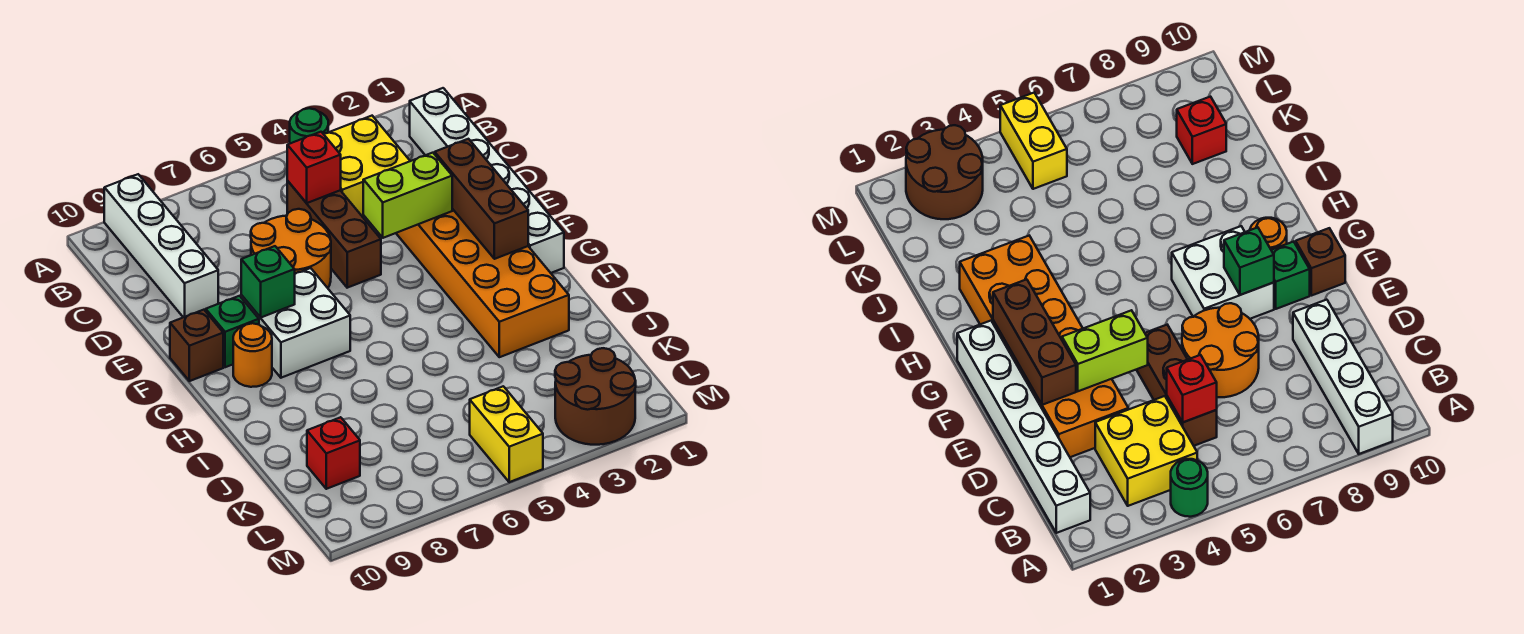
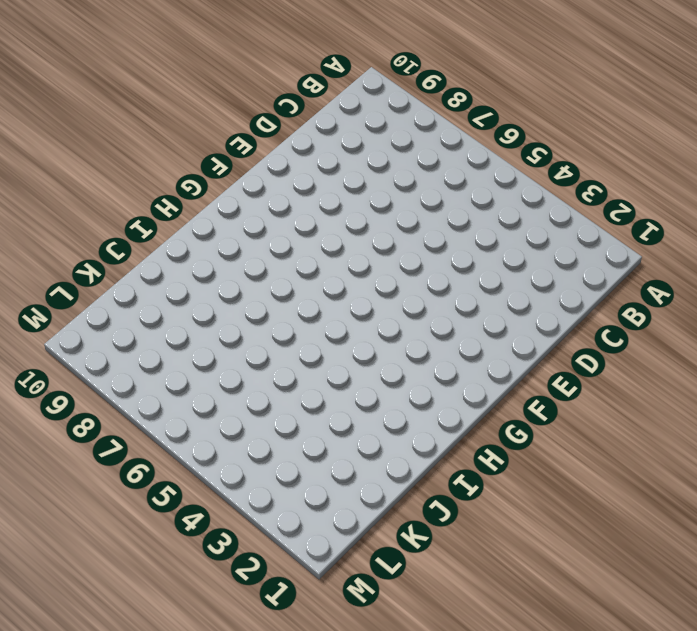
none -> green 1x1 round brick [290,108,328,143]
none -> white 1x4 brick [104,174,218,317]
none -> white 1x6 brick [410,88,564,273]

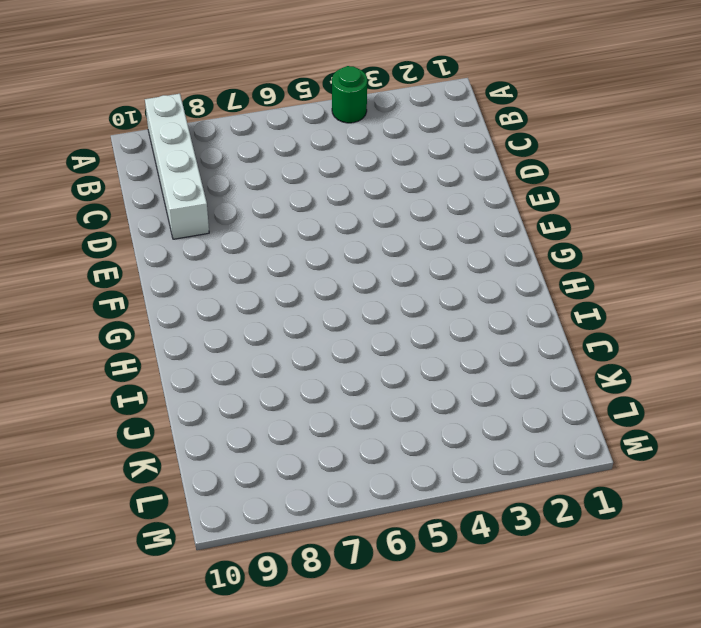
none -> white 1x6 brick [410,88,564,273]
none -> yellow 2x2 brick [324,116,410,217]
none -> brown 1x3 brick [287,181,381,288]

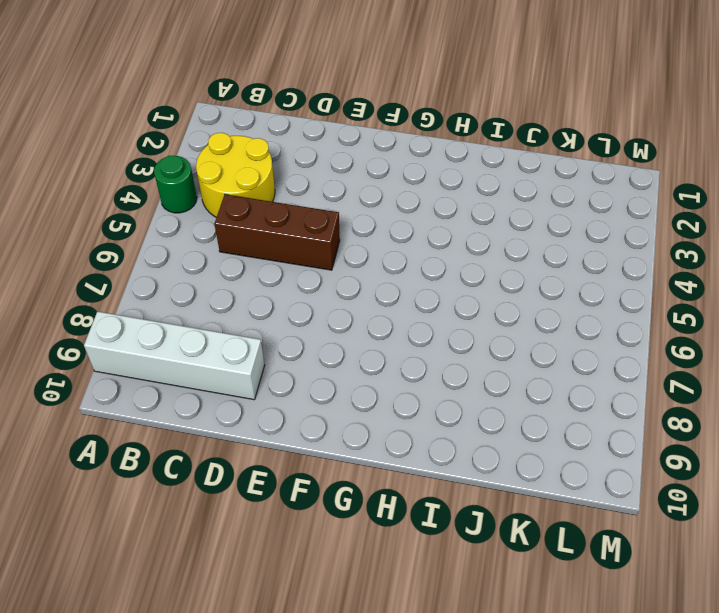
yellow 2x2 round brick [196,133,275,217] -> yellow 2x2 brick [324,116,410,217]
none -> white 1x6 brick [410,88,564,273]
none -> orange 2x6 brick [396,209,569,357]
none -> orange 2x2 round brick [251,209,331,288]

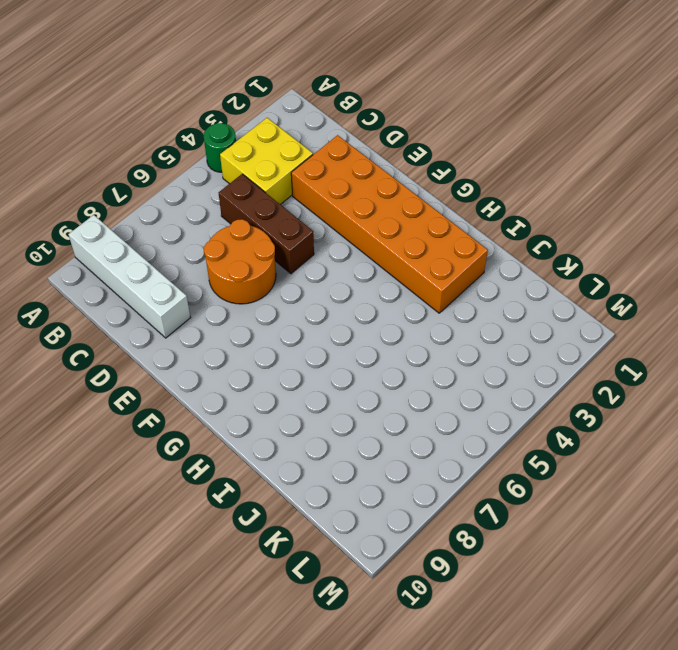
none -> white 1x6 brick [410,88,564,273]
none -> white 2x2 brick [241,268,350,378]
none -> green 1x1 brick [206,296,259,367]

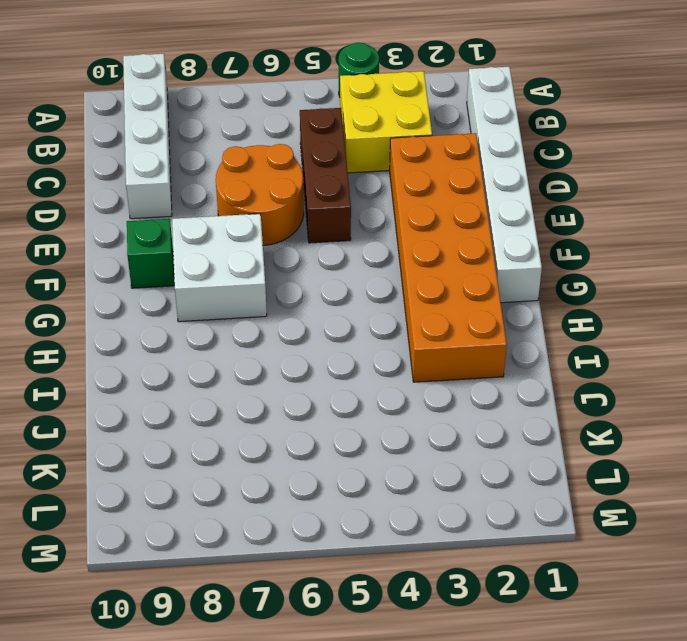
none -> brown 1x1 brick [170,310,223,381]
none -> orange 1x1 round brick [233,323,272,387]
none -> red 1x1 brick [307,417,360,489]

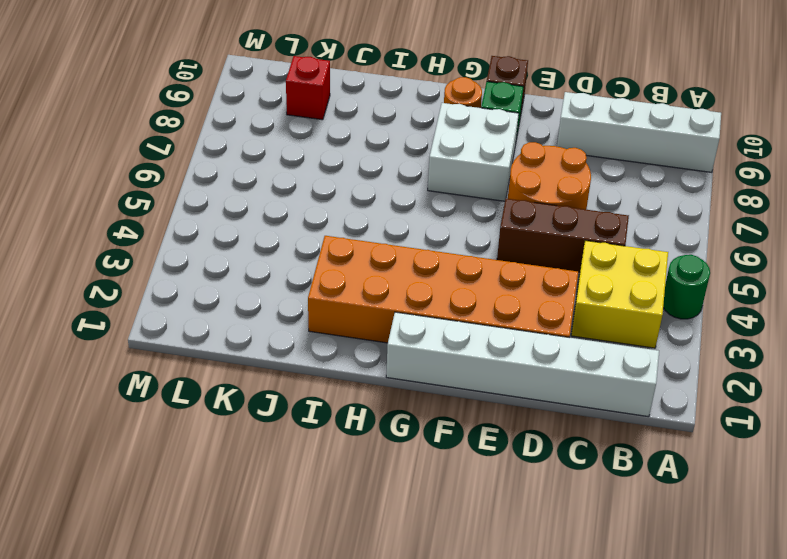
none -> brown 2x2 round brick [555,348,636,445]
none -> yellow 1x2 brick [470,386,543,482]
none -> red 1x1 brick [287,132,341,203]

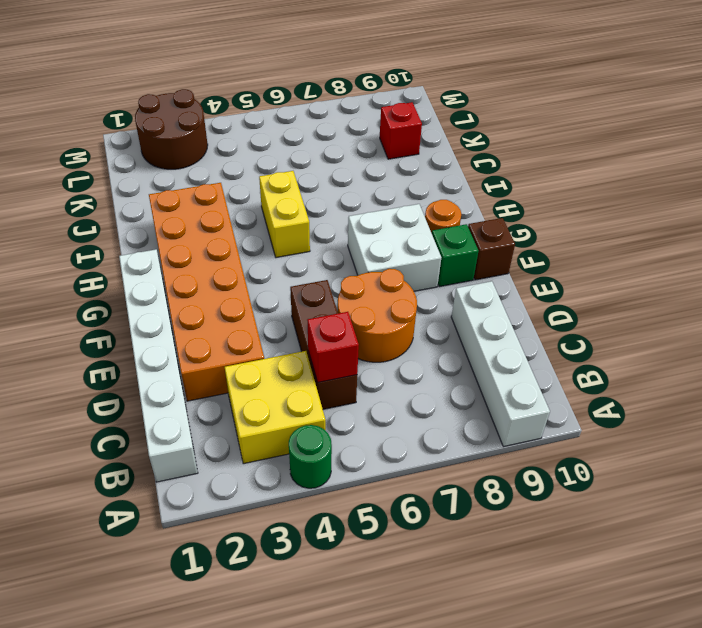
yellow 1x2 brick [259,171,310,258] -> yellow 1x2 brick moved to [470,386,543,482]
none -> brown 1x3 brick [435,139,528,259]
none -> lime 1x2 brick [363,153,452,238]
none -> green 1x1 brick [241,246,295,318]

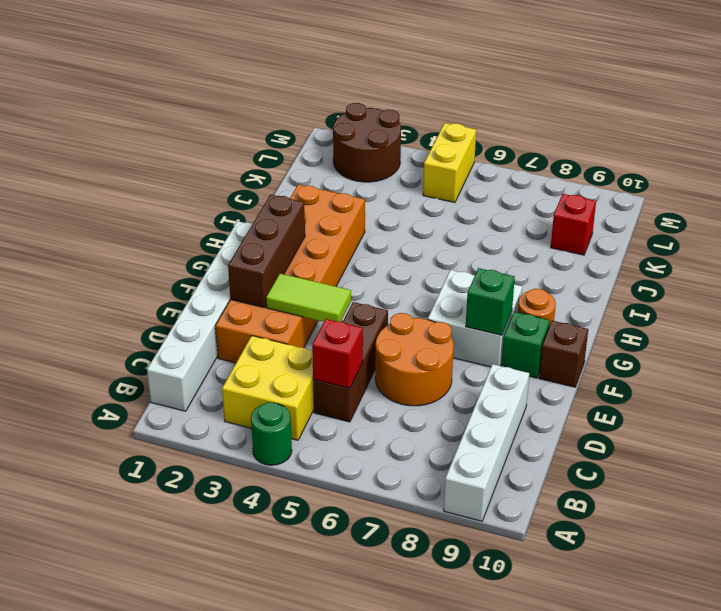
lime 1x2 tile [266,274,351,322] -> lime 1x2 brick [363,153,452,238]

